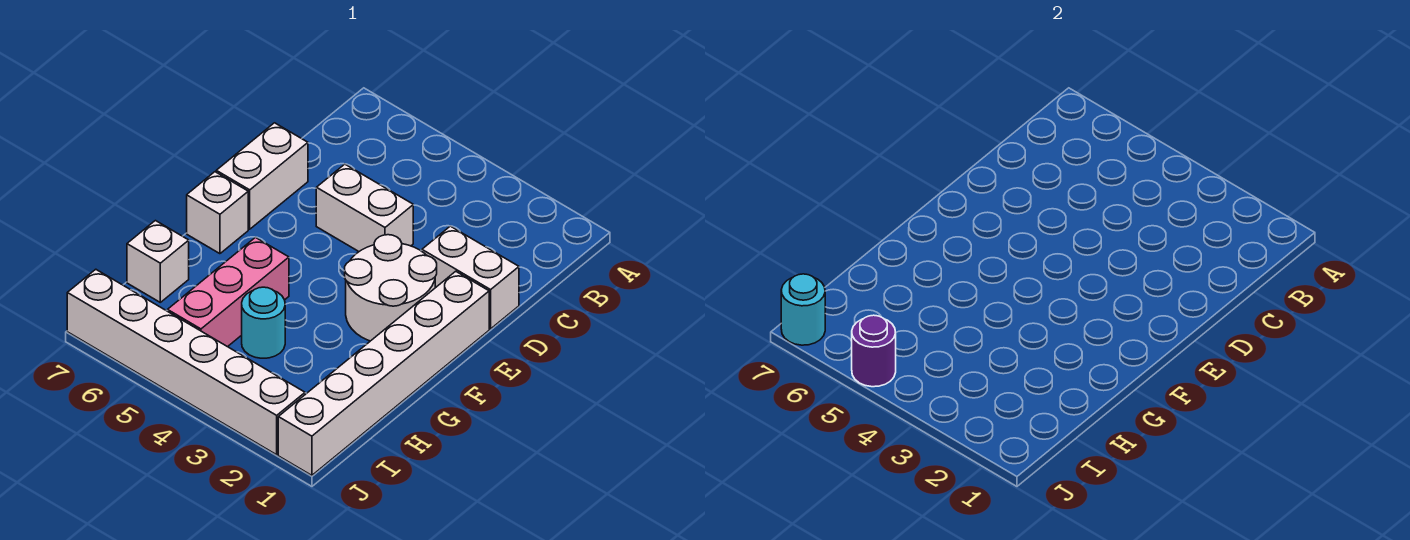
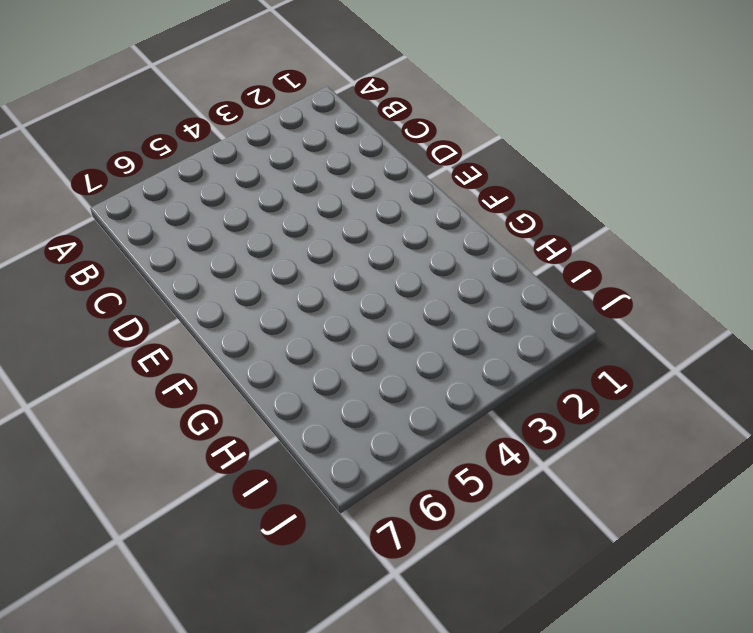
none -> white 1x2 brick [422,226,519,329]
none -> white 1x2 brick [316,164,413,251]
none -> white 1x2 brick [216,123,308,229]

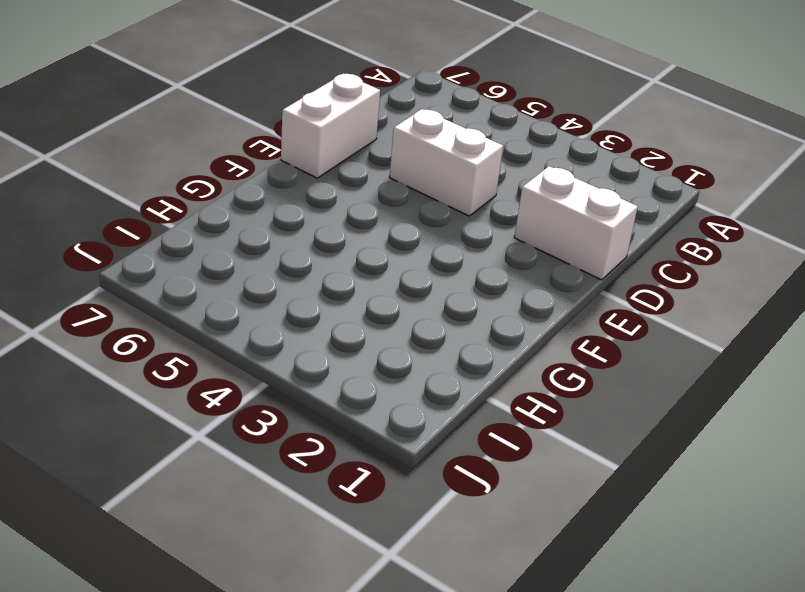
none -> white 1x6 brick [278,271,489,475]
none -> white 2x2 round brick [345,235,437,341]
none -> white 1x1 brick [187,172,248,254]

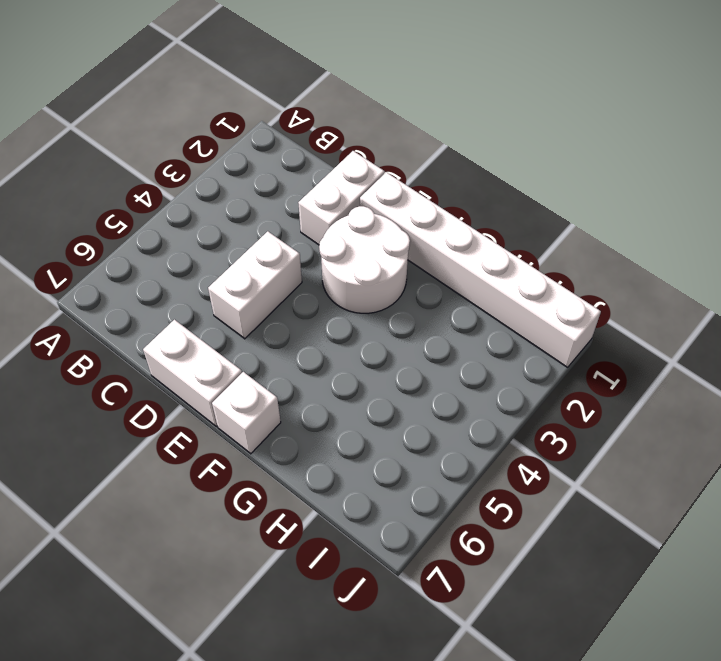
none -> pink 1x3 brick [168,237,289,347]
none -> cyan 1x1 round brick [242,287,285,358]
none -> white 1x1 brick [127,221,189,302]

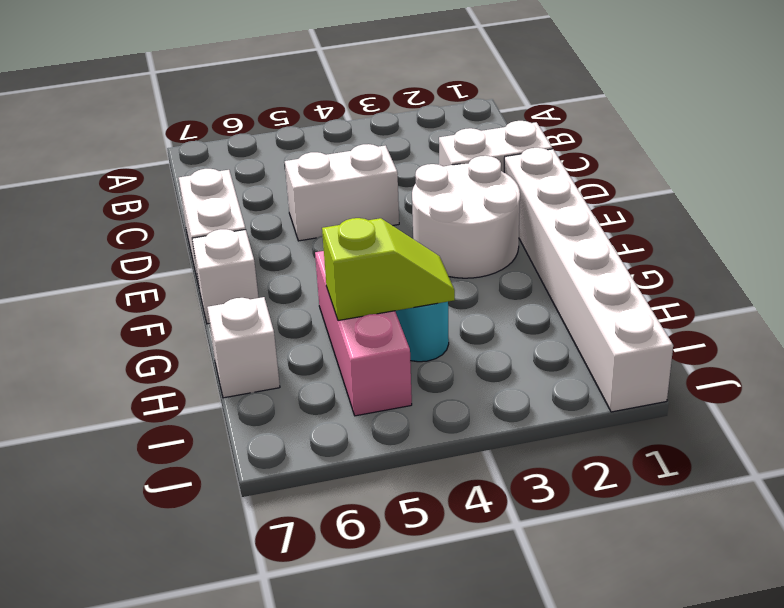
lime 1x2 slope [322,218,455,321] -> none
none -> white 1x6 brick [67,269,305,455]
none -> purple 1x1 round brick [852,315,896,387]
none -> cyan 1x1 round brick [781,274,825,345]

